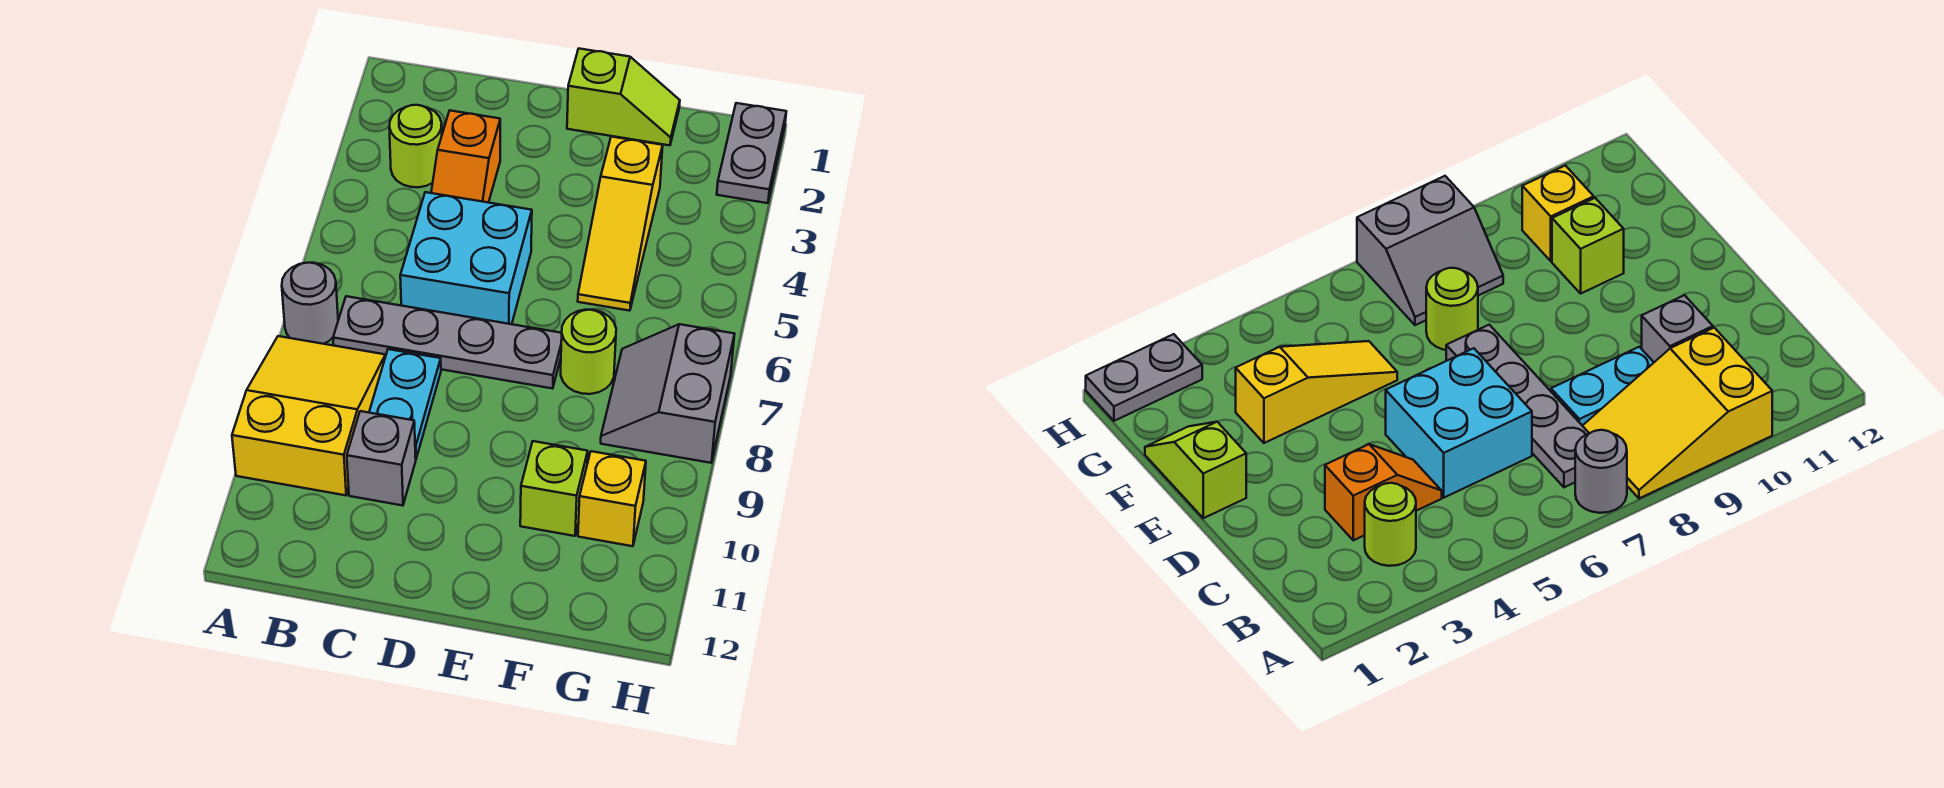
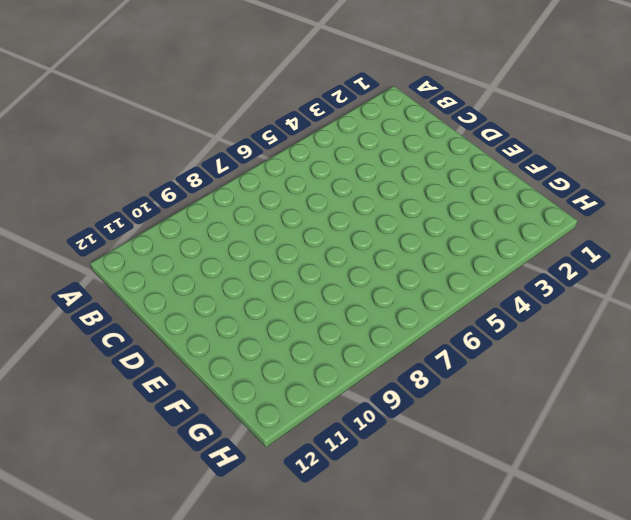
none -> grey 1x1 round brick [282,263,338,344]
none -> yellow 2x3 slope [232,336,385,495]
none -> lime 1x1 round brick [389,105,442,187]

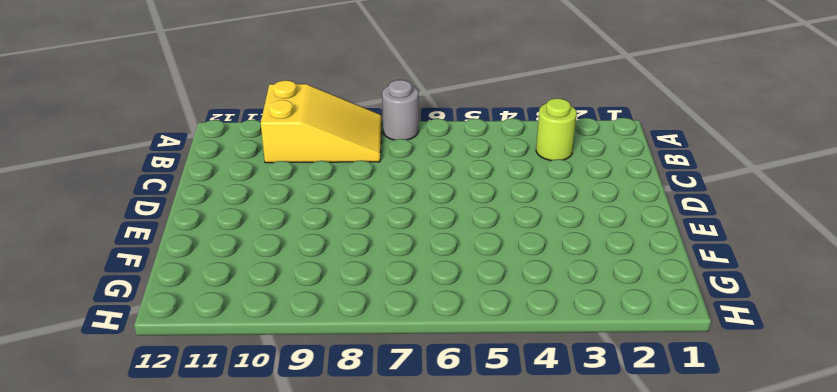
none -> grey 1x4 plate [333,296,562,388]
none -> orange 1x2 slope [431,111,500,203]
none -> cyan 2x2 brick [400,192,532,324]

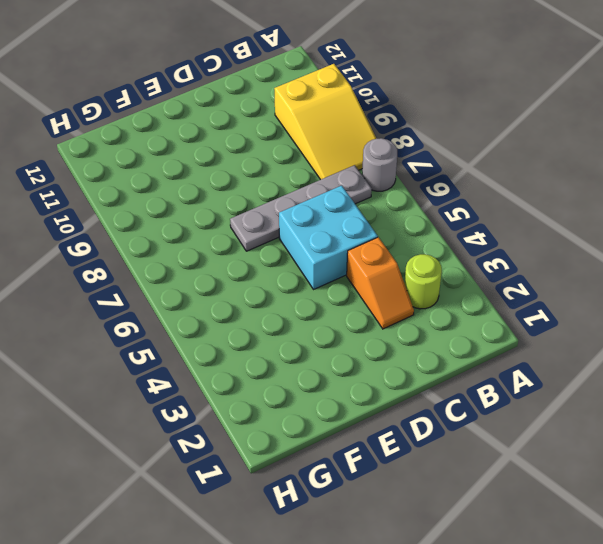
orange 1x2 slope [347,237,414,329] -> orange 1x2 slope turned to [431,111,500,203]
none -> cyan 1x2 plate [369,349,441,458]
none -> grey 1x1 brick [347,411,416,506]
none -> lime 1x2 slope [567,49,680,145]

